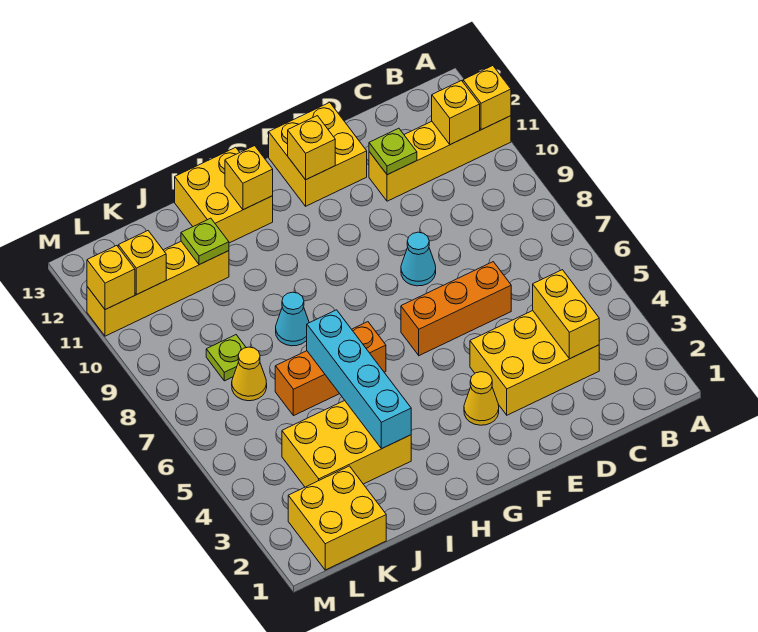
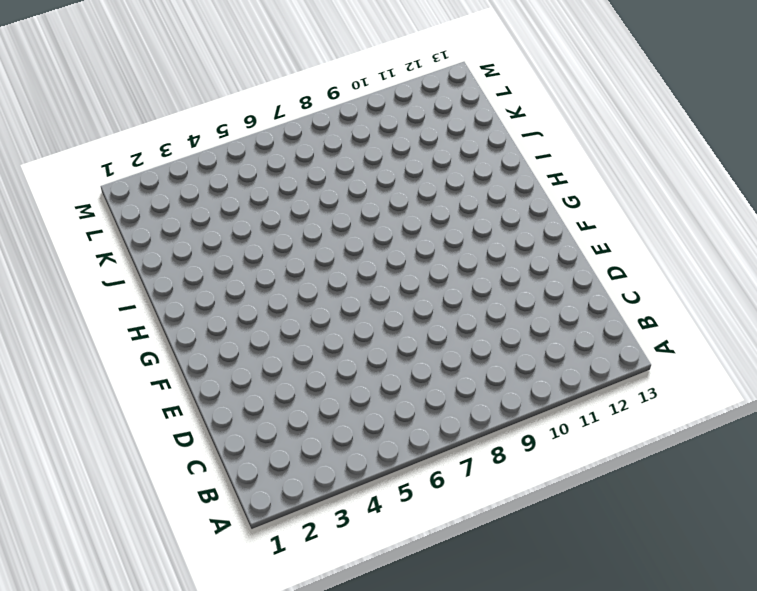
none -> yellow 1x4 brick [369,116,511,201]
none -> yellow 2x3 brick [470,311,599,415]
none -> orange 1x3 brick [401,262,511,356]

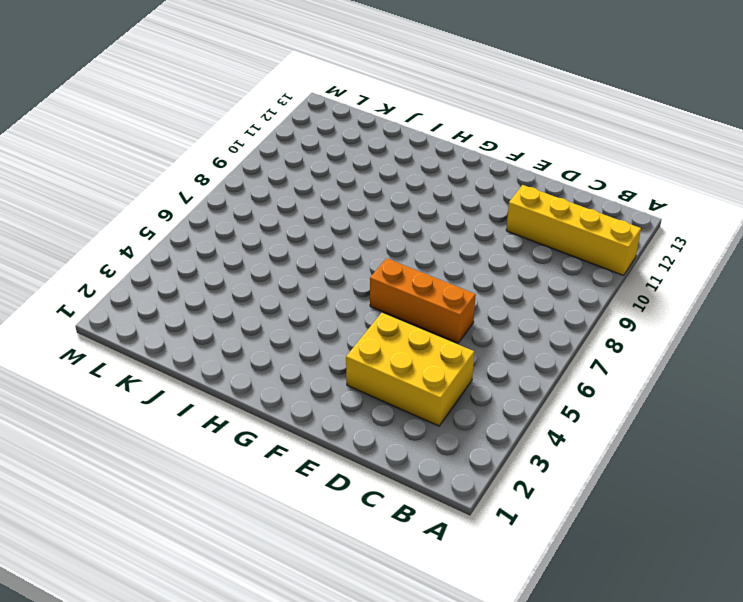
none -> cyan 1x1 cone [401,232,436,286]
none -> yellow 2x2 brick [269,102,367,206]
none -> yellow 1x1 cone [464,372,499,425]

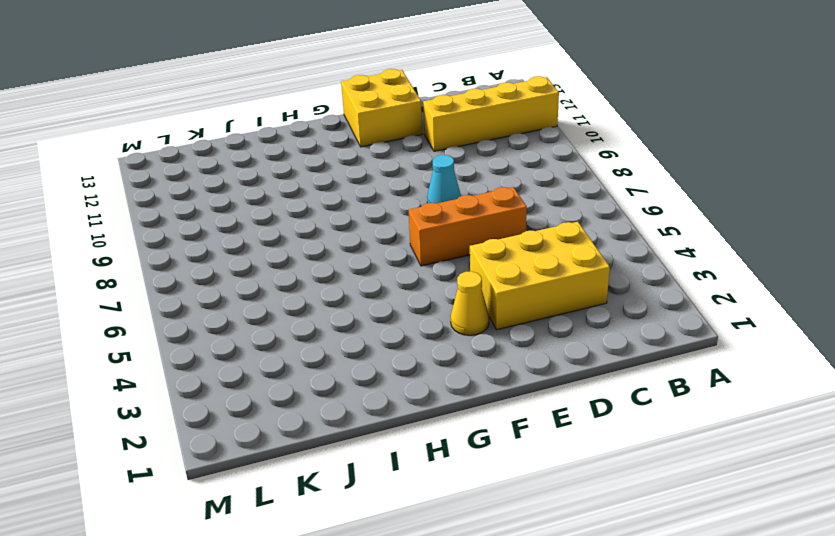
none -> orange 1x3 brick [275,322,386,416]
none -> yellow 2x2 brick [175,147,273,243]
none -> yellow 2x3 brick [282,401,411,487]

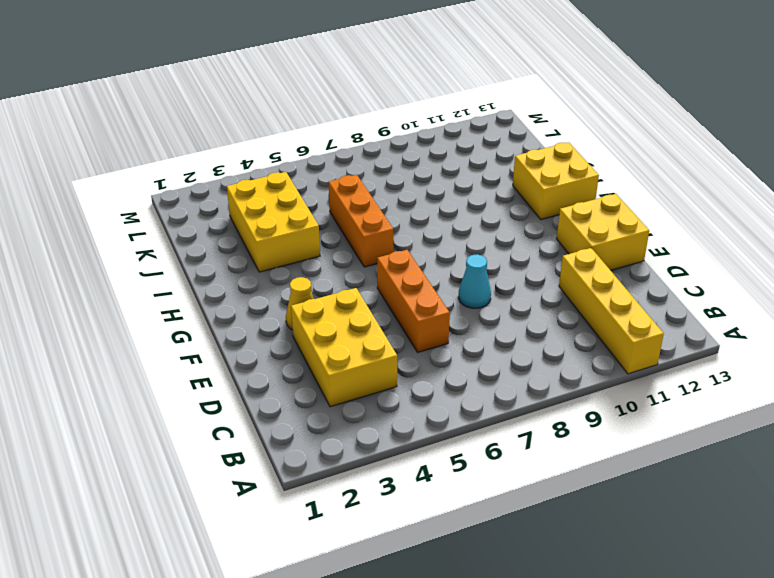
none -> cyan 1x1 cone [276,292,309,346]
none -> yellow 1x4 brick [87,242,229,336]
none -> yellow 2x2 brick [288,466,386,570]

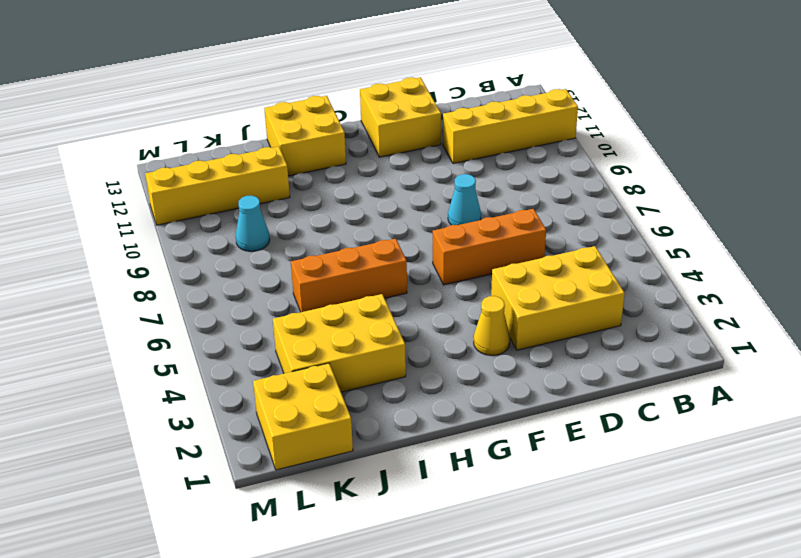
cyan 1x1 cone [236,196,270,251] -> cyan 1x1 cone moved to [276,292,309,346]
none -> yellow 1x1 cone [232,347,267,401]
none -> lime 1x1 plate [206,335,246,381]
none -> yellow 1x1 brick [463,66,511,130]

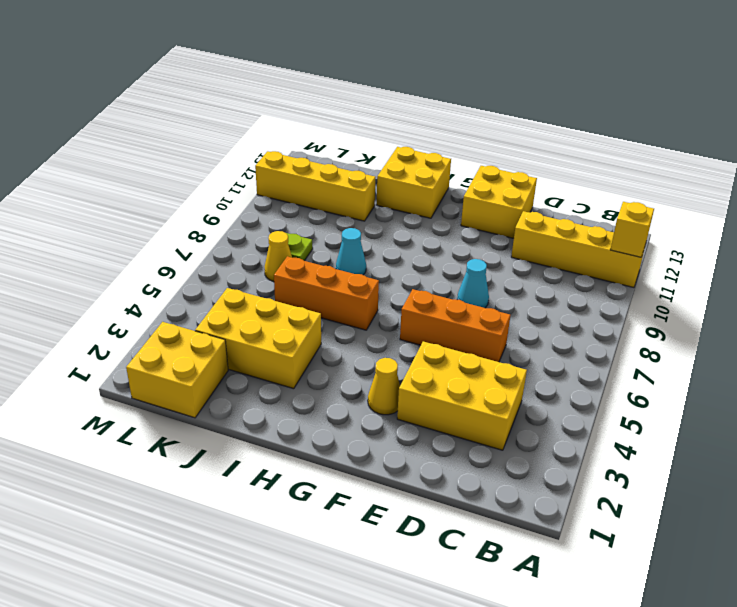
none -> yellow 1x1 brick [432,81,480,145]
none -> yellow 1x2 brick [533,270,599,359]
none -> lime 1x1 plate [369,128,417,175]

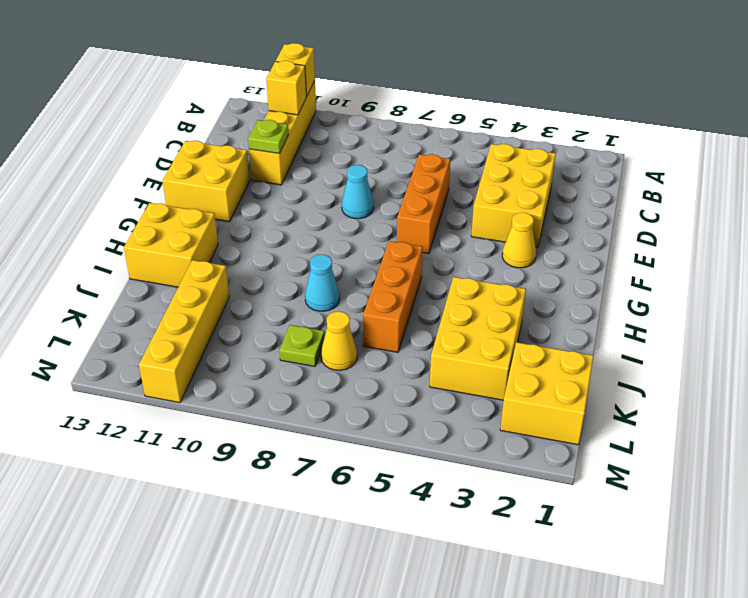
none -> yellow 1x2 brick [533,270,599,359]
none -> yellow 1x1 brick [288,116,335,180]
none -> yellow 1x1 brick [225,146,273,210]

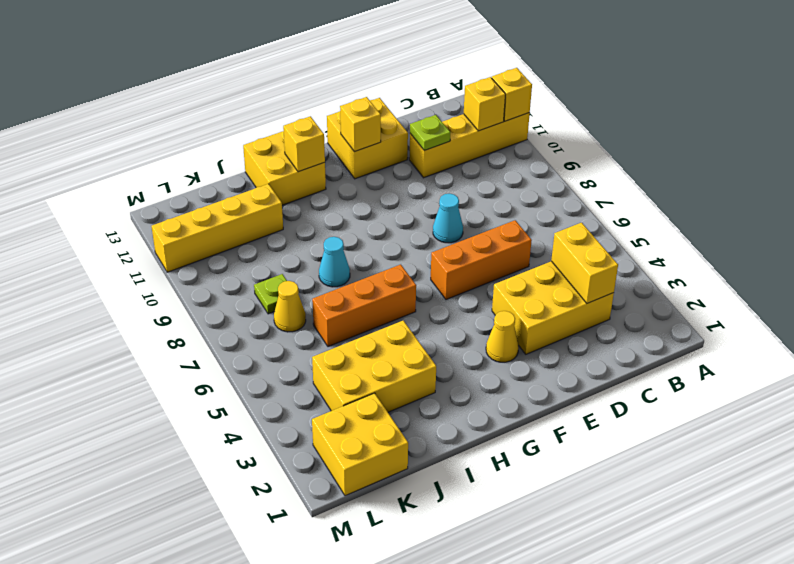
none -> cyan 1x4 brick [307,310,411,449]
none -> lime 1x1 plate [181,218,229,265]
none -> yellow 1x1 brick [118,231,166,294]

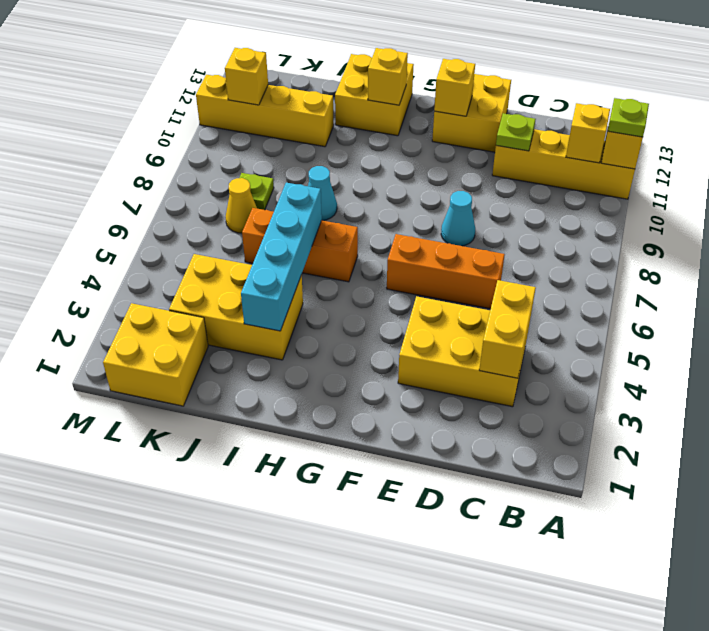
lime 1x1 plate [608,98,649,137] -> lime 1x1 plate moved to [181,218,229,265]
none -> yellow 1x1 cone [464,372,499,425]
none -> yellow 1x1 brick [87,246,135,310]

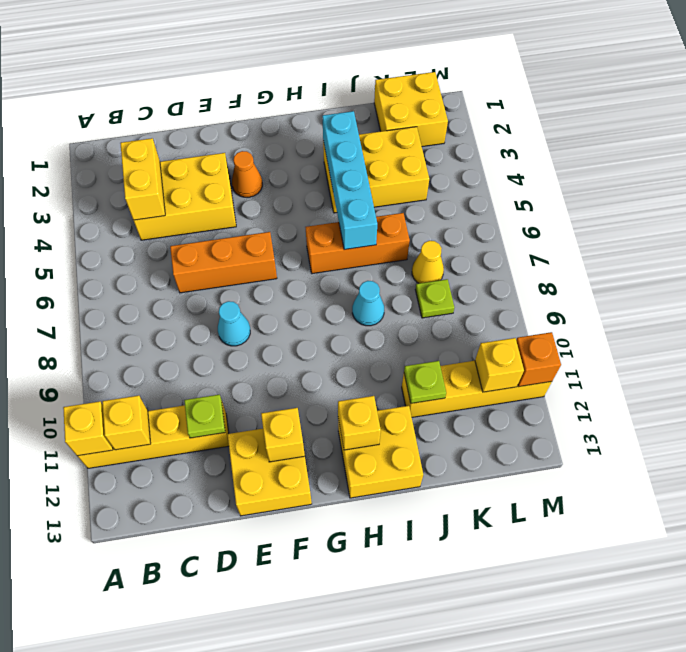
orange 1x1 cone [232,151,262,197] -> yellow 1x1 cone [464,372,499,425]
orange 1x1 brick [516,332,561,387] -> yellow 1x1 brick [87,246,135,310]

